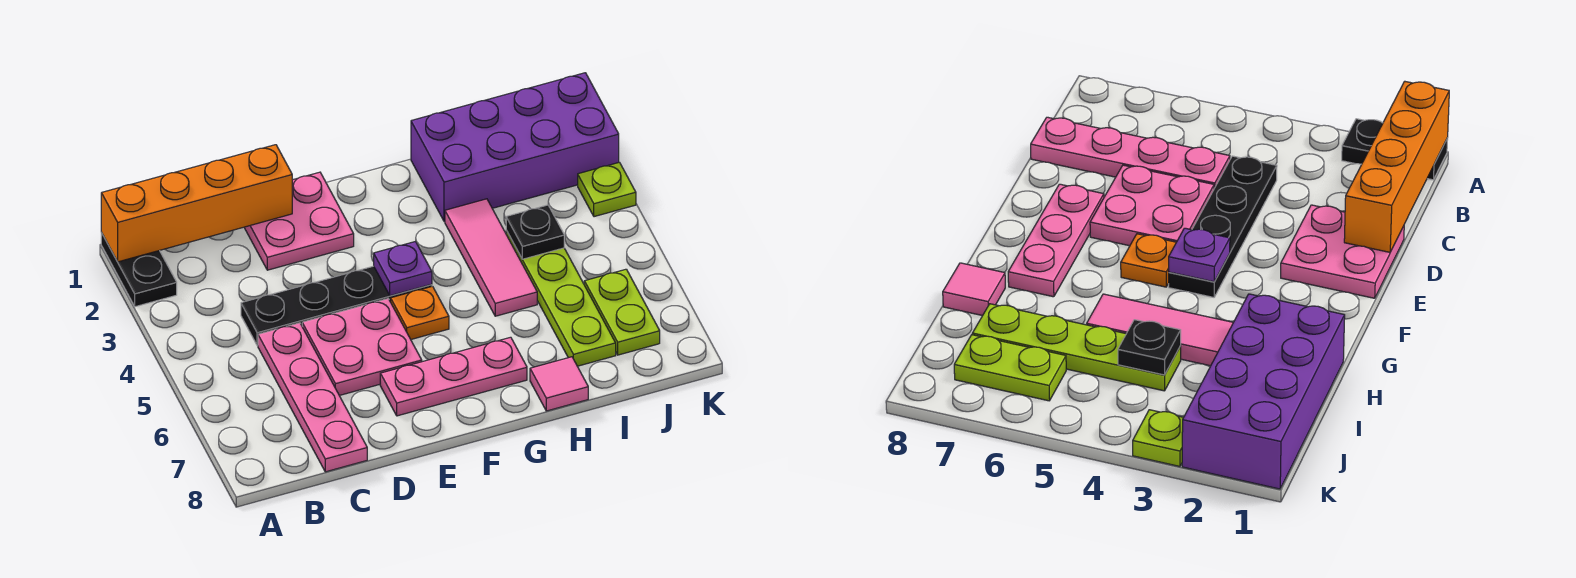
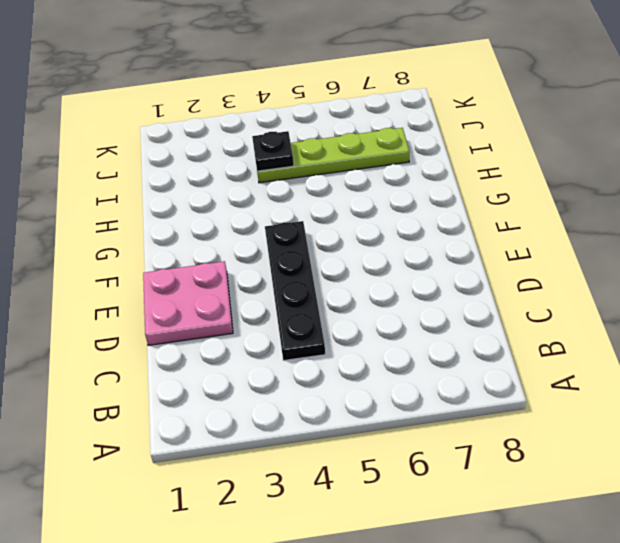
none -> black 1x2 plate [101,233,177,307]
none -> pink 1x4 plate [258,323,367,472]
none -> pink 2x2 plate [302,299,422,396]

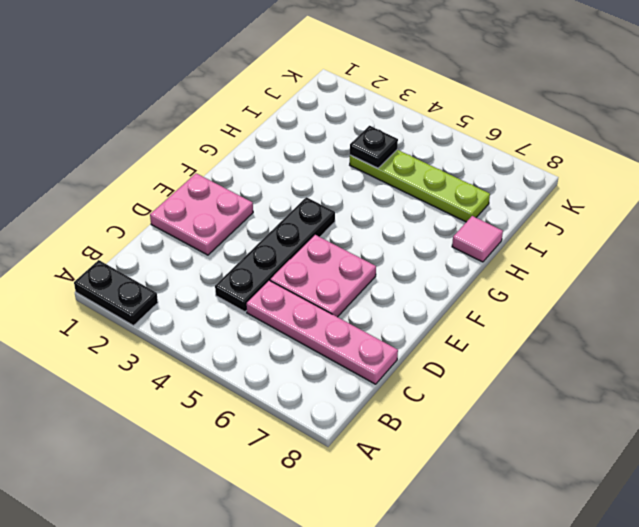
none -> pink 1x3 plate [380,337,527,416]
none -> orange 1x1 plate [391,286,449,339]
none -> purple 2x4 brick [411,73,619,222]

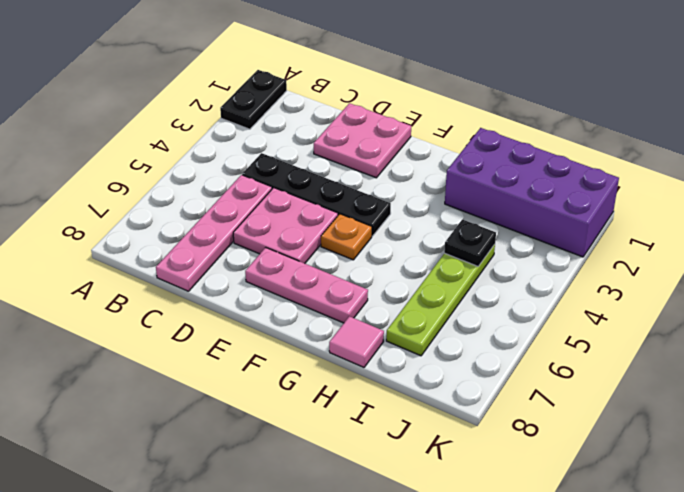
none -> pink 1x3 tile [445,199,537,316]
none -> lime 1x2 plate [584,269,660,355]
none -> lime 1x1 plate [578,162,636,217]

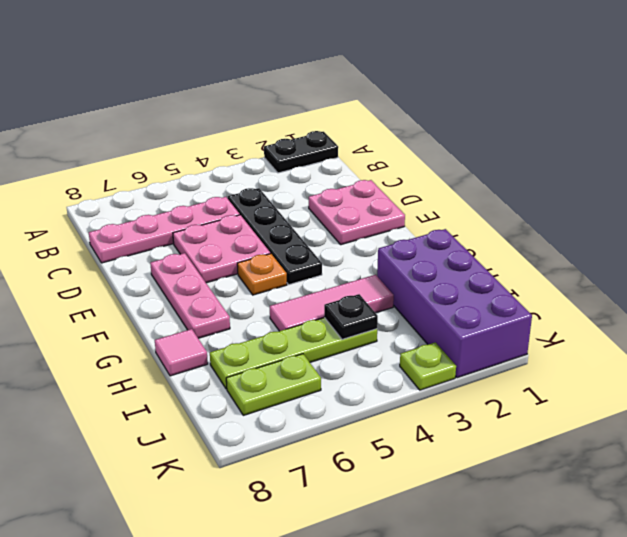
none -> orange 1x4 brick [101,145,292,262]
none -> purple 1x1 plate [374,241,432,296]

